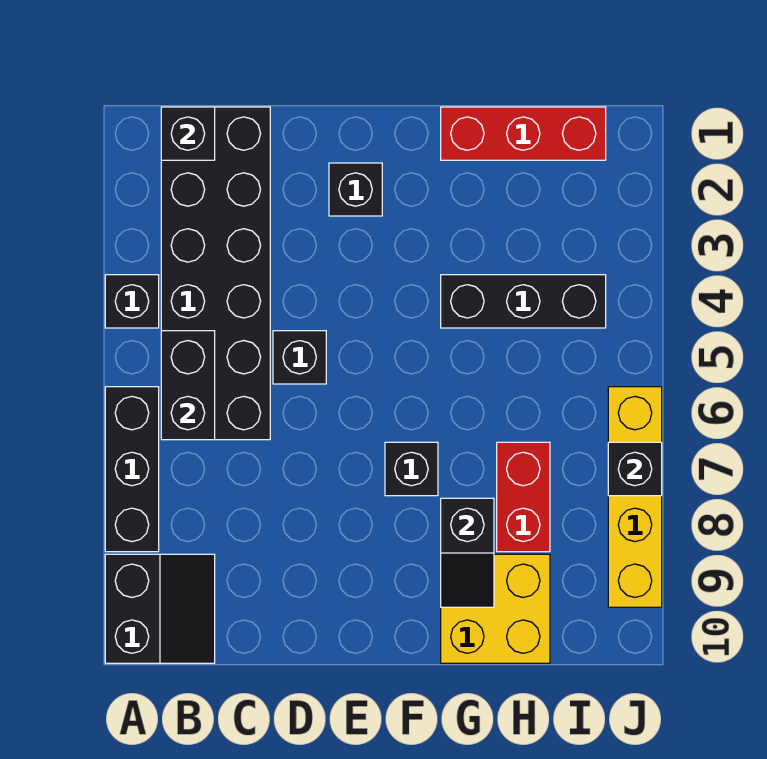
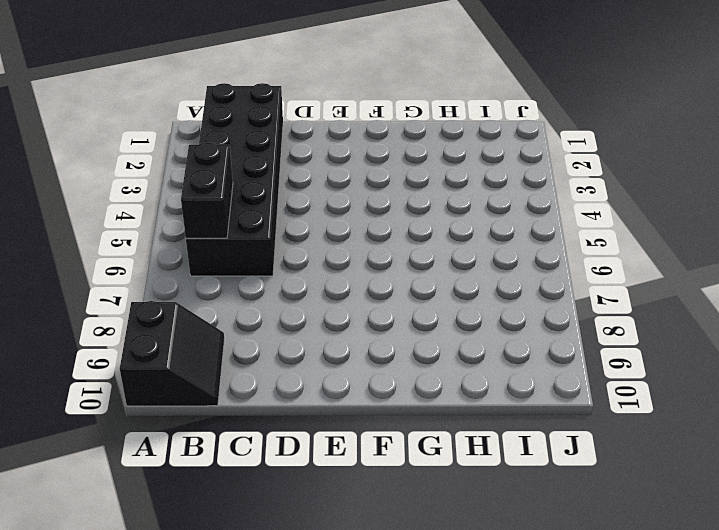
none -> black 1x1 brick [105,275,159,328]
none -> black 1x3 brick [105,387,159,552]
none -> black 1x1 brick [273,331,326,384]

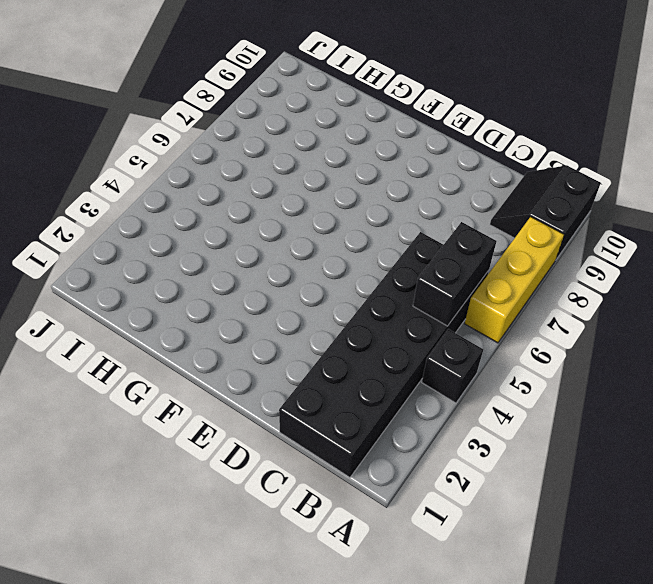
yellow 1x3 brick [465,217,564,343] -> black 1x3 brick [105,387,159,552]
none -> black 1x1 brick [273,331,326,384]
none -> black 1x1 brick [329,163,382,216]
none -> black 1x1 brick [385,442,438,496]

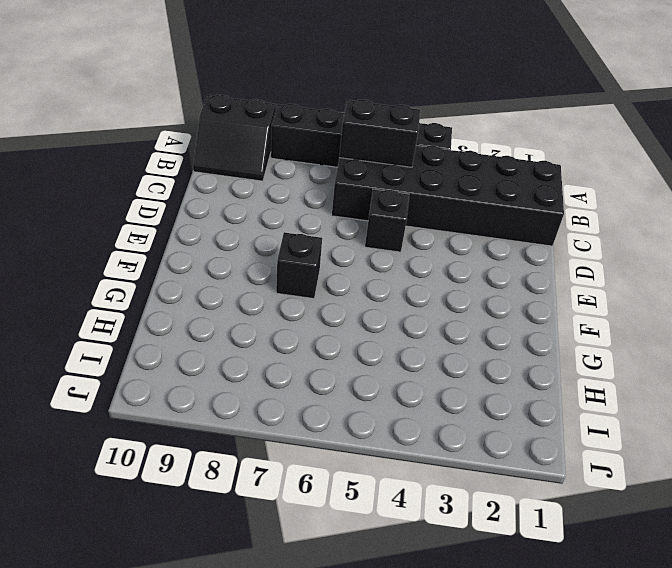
none -> black 1x1 brick [329,163,382,216]
none -> red 1x3 brick [441,107,606,160]
none -> black 1x3 brick [441,275,606,328]

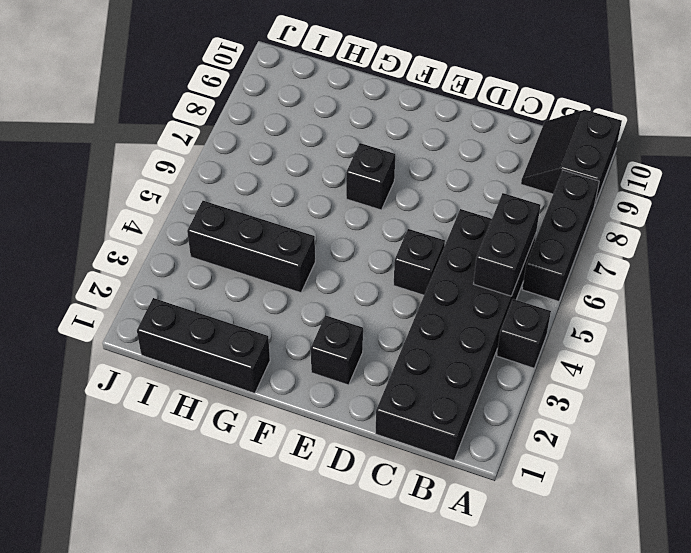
black 1x3 brick [137,298,270,393] -> red 1x3 brick [441,107,606,160]
none -> yellow 2x2 brick [441,554,550,663]
none -> red 1x2 brick [497,442,550,552]
none -> yellow 1x4 brick [608,387,662,607]

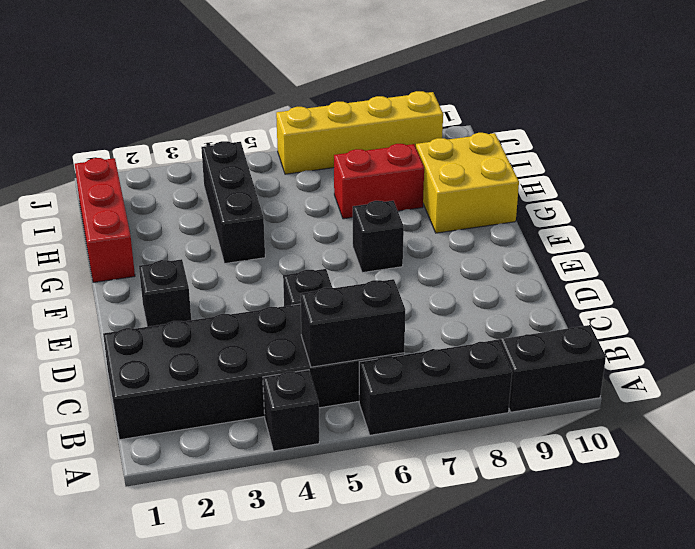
none -> black 1x1 brick [161,107,215,160]
none -> black 1x2 slope [441,498,494,607]
none -> black 1x1 brick [608,442,662,496]

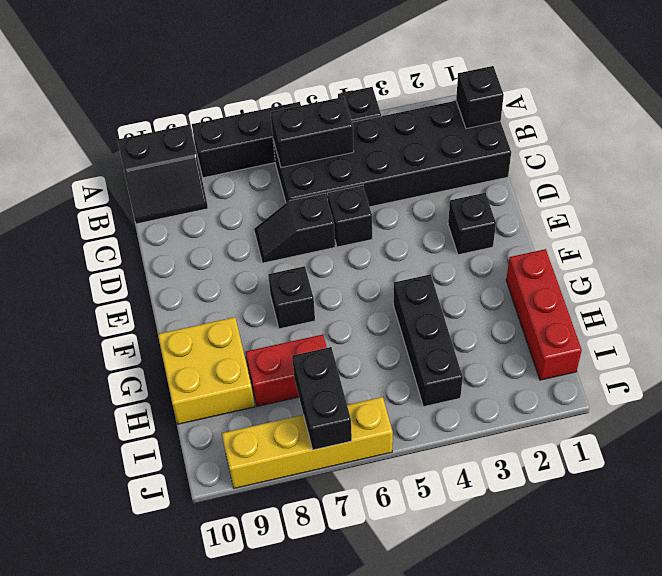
black 1x2 slope [254,193,335,263] -> black 1x2 slope moved to [441,498,494,607]
black 1x2 brick [292,347,352,450] -> black 1x1 brick [608,442,662,496]

